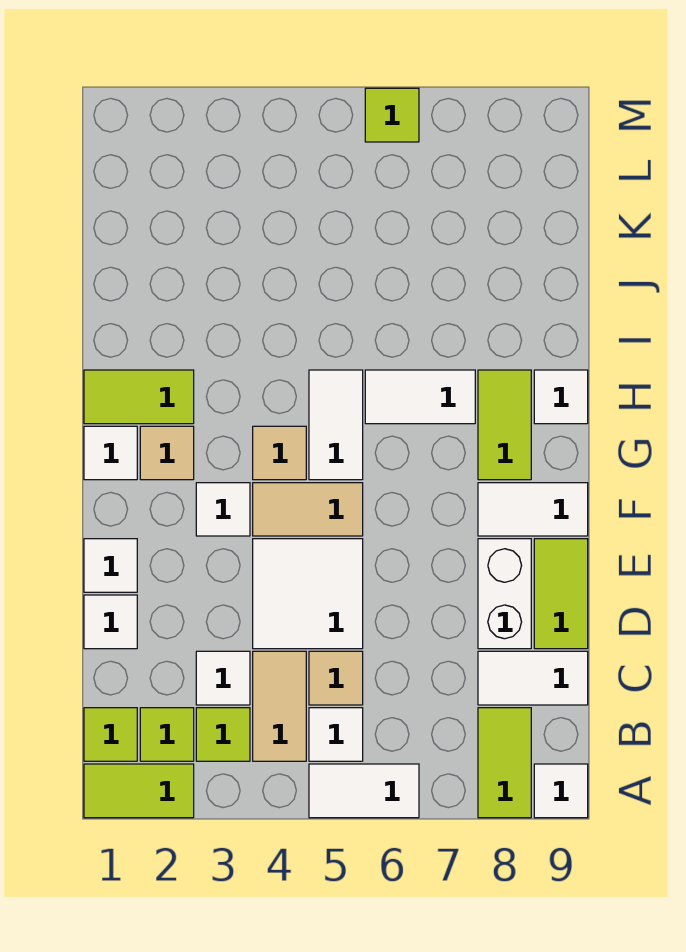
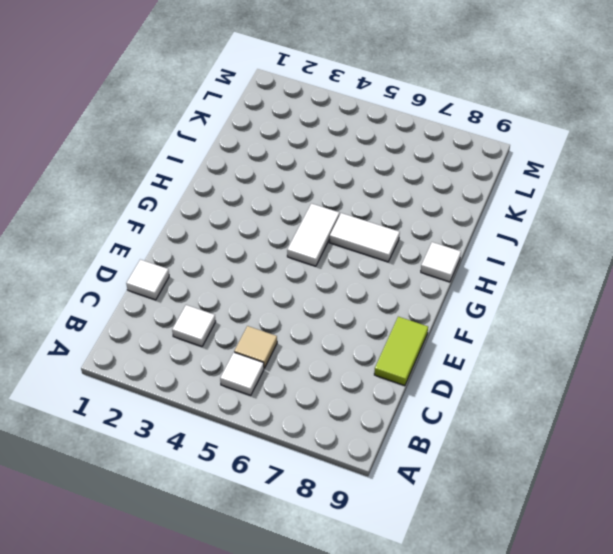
none -> lime 1x2 tile [84,764,194,818]
none -> white 1x2 tile [309,764,419,818]
none -> lime 1x2 tile [478,708,531,818]

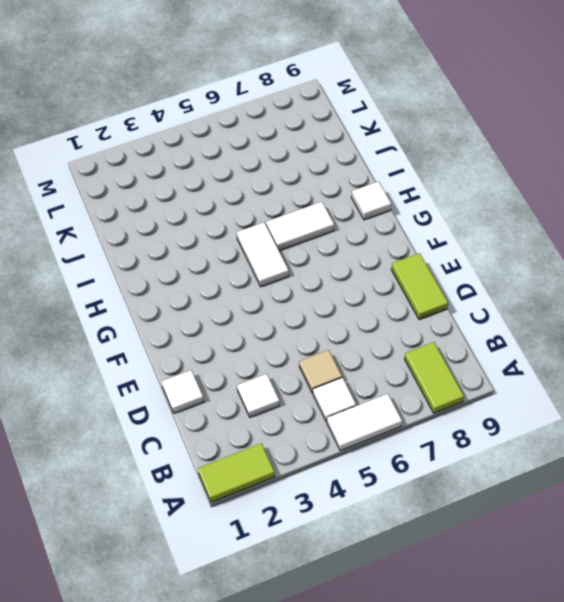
none -> white 1x1 tile [534,764,588,818]
none -> lime 1x1 tile [84,708,137,761]
none -> lime 1x1 tile [140,708,194,761]

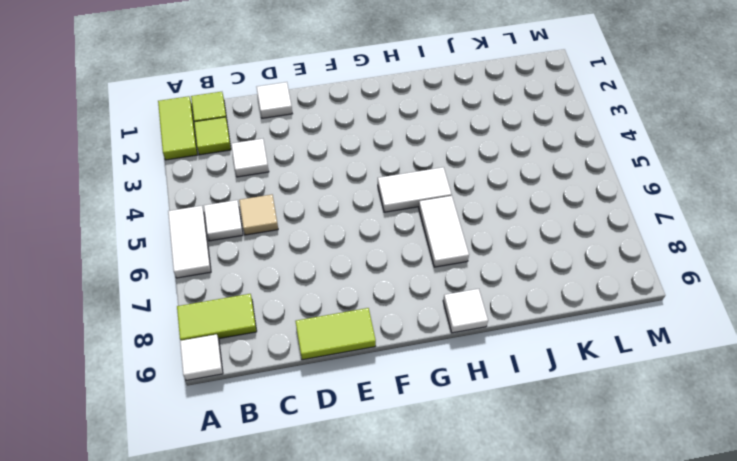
none -> lime 1x1 tile [196,708,250,761]
none -> tan 1x2 tile [253,651,306,761]
none -> white 1x2 tile [478,651,588,705]

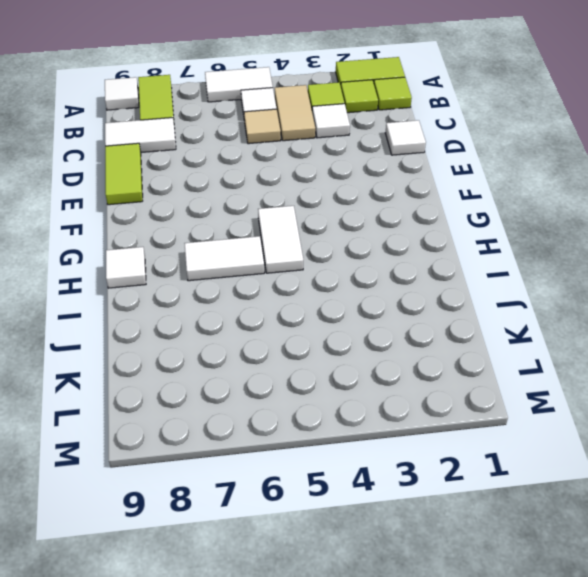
none -> white 2x2 tile [253,539,363,649]
none -> white 1x2 brick [478,539,531,649]
none -> white 1x1 tile [84,539,137,592]

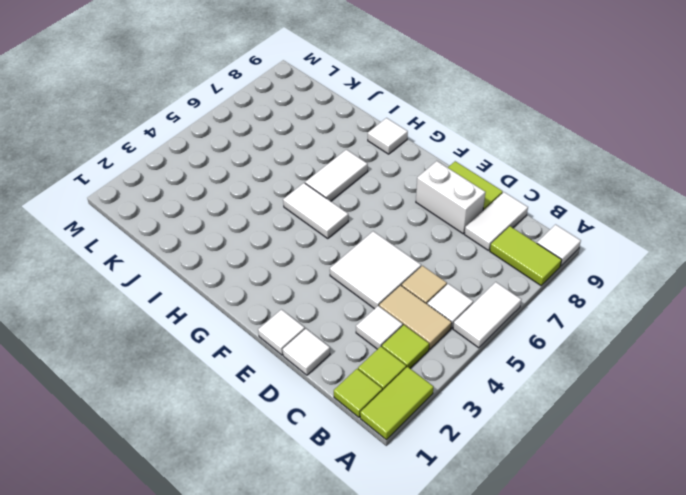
none -> white 1x1 tile [196,483,250,536]
none -> tan 1x2 tile [253,483,363,536]
none -> white 1x2 tile [478,483,588,536]

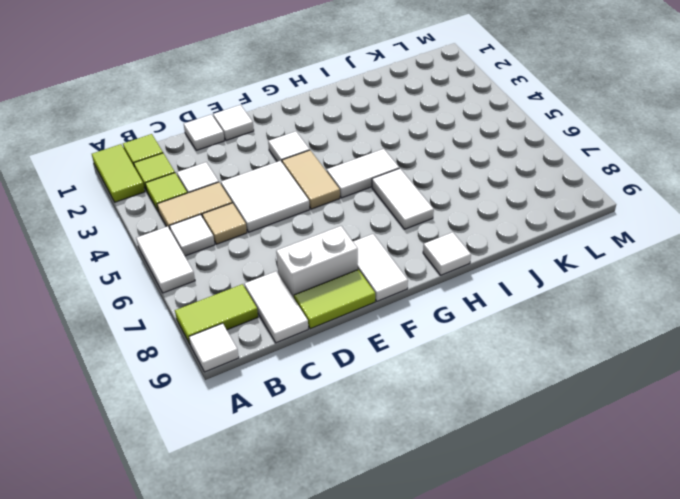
none -> white 1x1 tile [84,426,137,480]
none -> tan 1x1 tile [140,426,194,480]
none -> tan 1x1 tile [253,426,306,480]

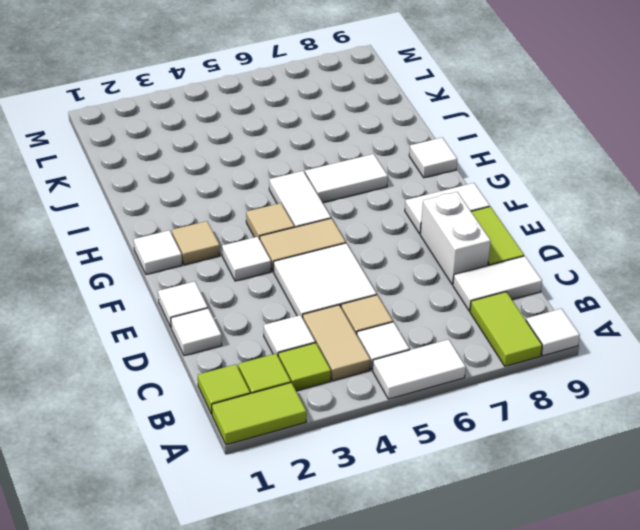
none -> lime 1x2 tile [478,370,531,480]
none -> lime 1x2 tile [84,370,194,424]
none -> lime 1x1 tile [365,88,419,142]

